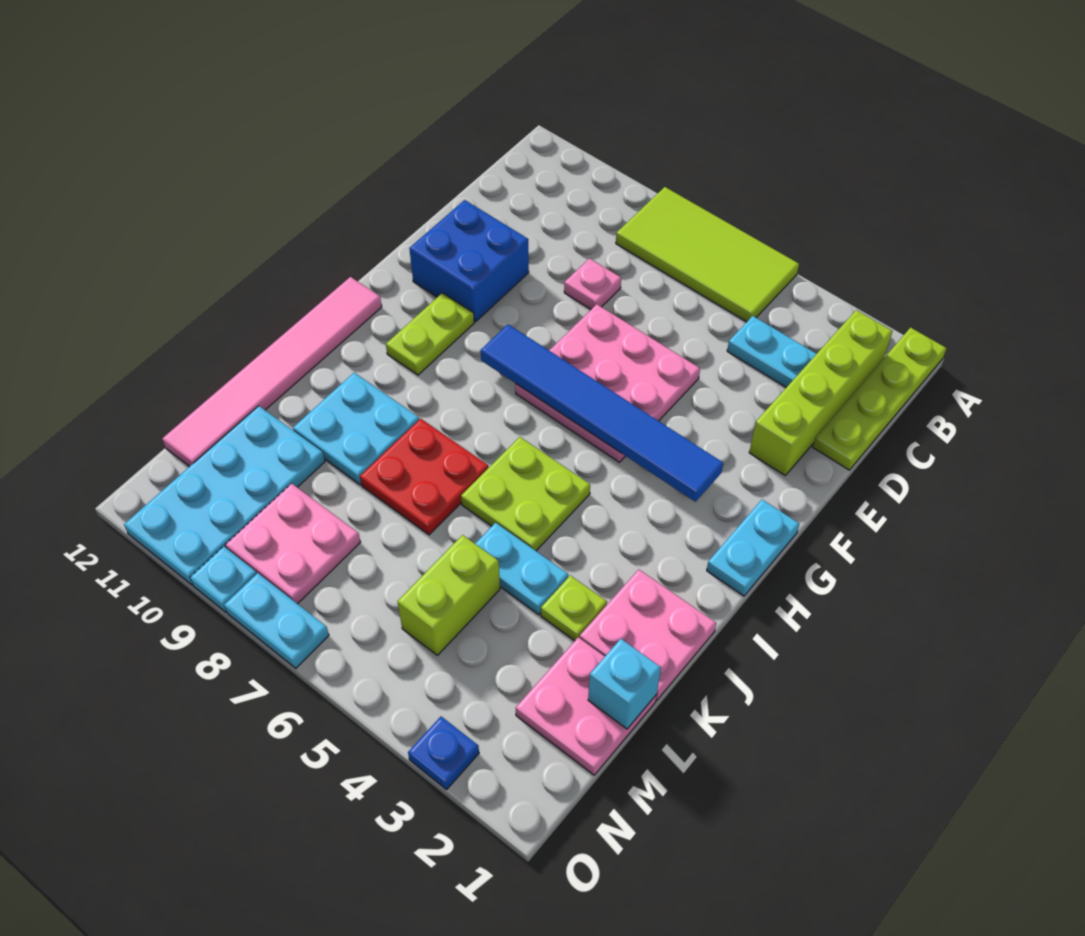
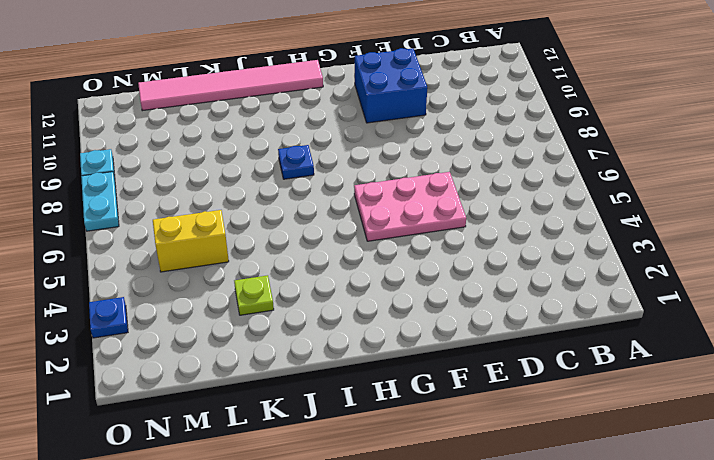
pink 2x3 plate [354,172,466,241] -> pink 3x3 plate [515,304,700,462]
blue 1x1 plate [278,145,314,179] -> none
yellow 1x2 brick [153,210,229,272] -> lime 1x2 brick [397,535,500,655]
none -> lime 1x4 plate [813,328,946,470]
none -> lime 2x4 tile [616,187,799,322]
none -> lime 1x4 brick [749,310,892,475]

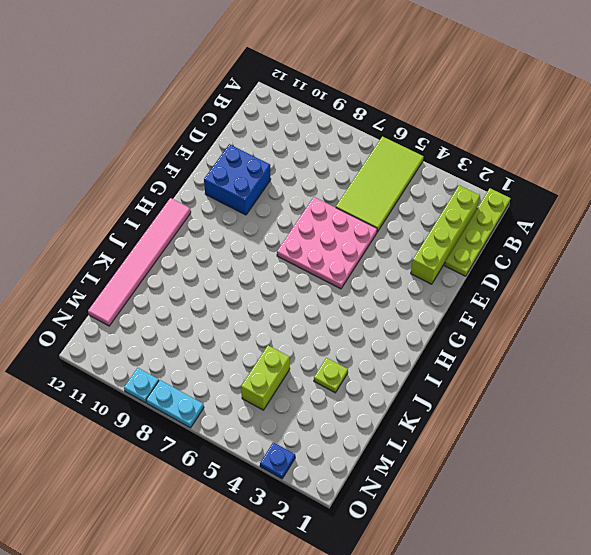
lime 2x4 tile [336,136,424,232] -> lime 2x4 tile turned to [616,187,799,322]
none -> cyan 1x2 plate [727,316,816,387]
none -> pink 1x1 plate [564,258,621,309]
none -> cyan 1x2 plate [707,500,799,596]

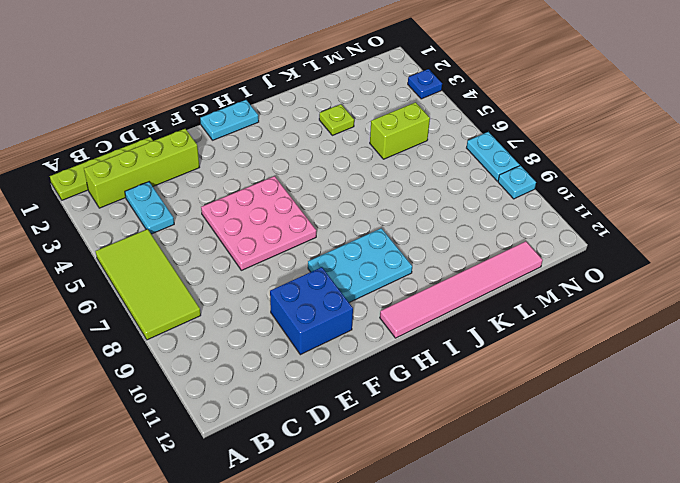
cyan 2x3 plate [308,228,412,302] -> lime 1x2 plate [386,293,474,375]
none -> pink 1x1 plate [564,258,621,309]
none -> lime 2x2 plate [461,437,590,551]
none -> pink 2x2 plate [580,570,716,700]

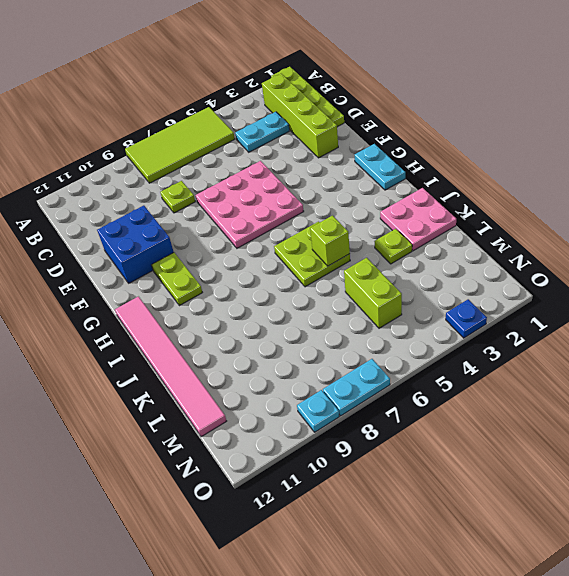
lime 1x1 plate [160,181,195,213] -> pink 1x1 plate [564,258,621,309]
lime 1x1 brick [310,216,350,266] -> none
none -> red 2x2 plate [360,419,489,535]
none -> cyan 2x2 plate [293,373,419,484]
none -> cyan 1x2 plate [475,523,568,615]

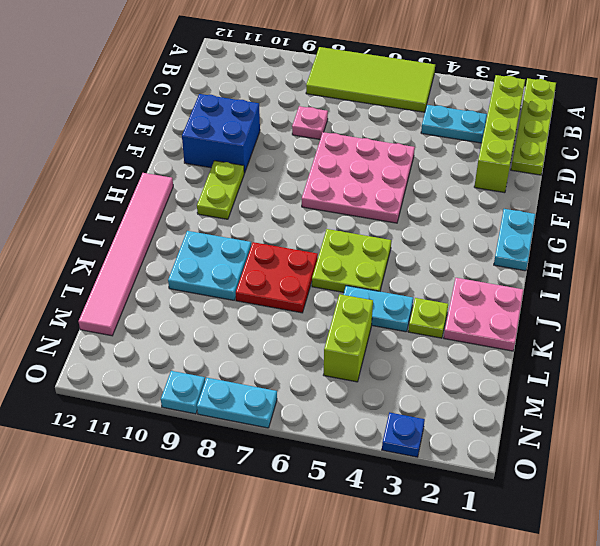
none -> pink 2x2 plate [516,637,657,775]
none -> cyan 2x4 plate [124,406,325,585]
none -> pink 2x2 plate [225,483,360,604]

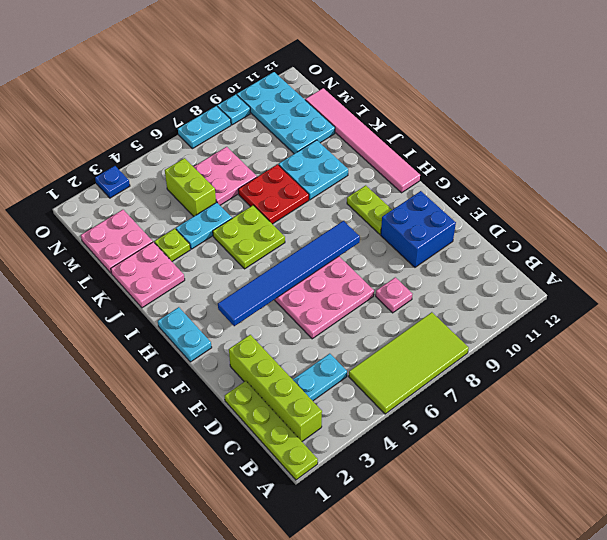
pink 2x2 plate [194,147,257,205] -> pink 2x2 plate moved to [225,483,360,604]
none -> cyan 1x1 brick [588,639,661,729]

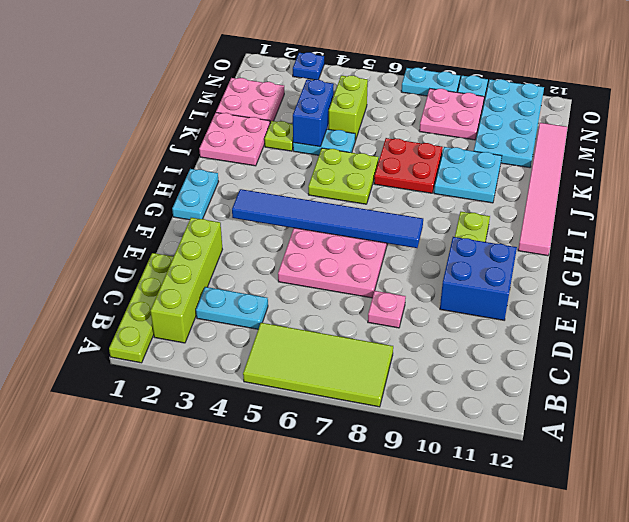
blue 1x2 brick [293,79,334,147] -> none
none -> cyan 1x1 brick [588,639,661,729]

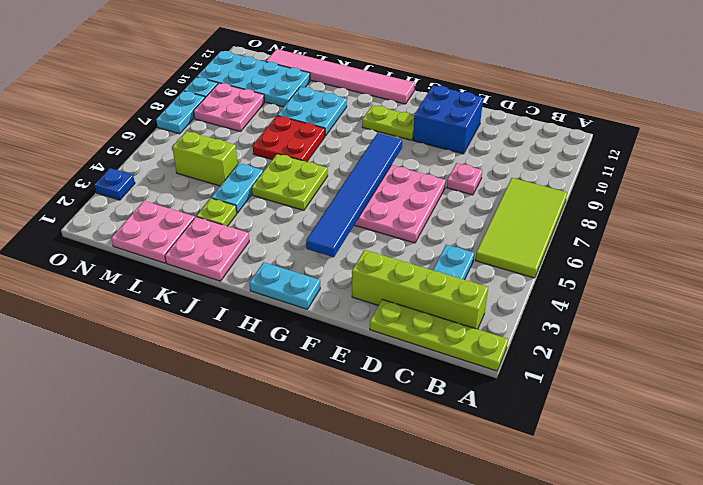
none -> cyan 1x1 brick [588,639,661,729]

